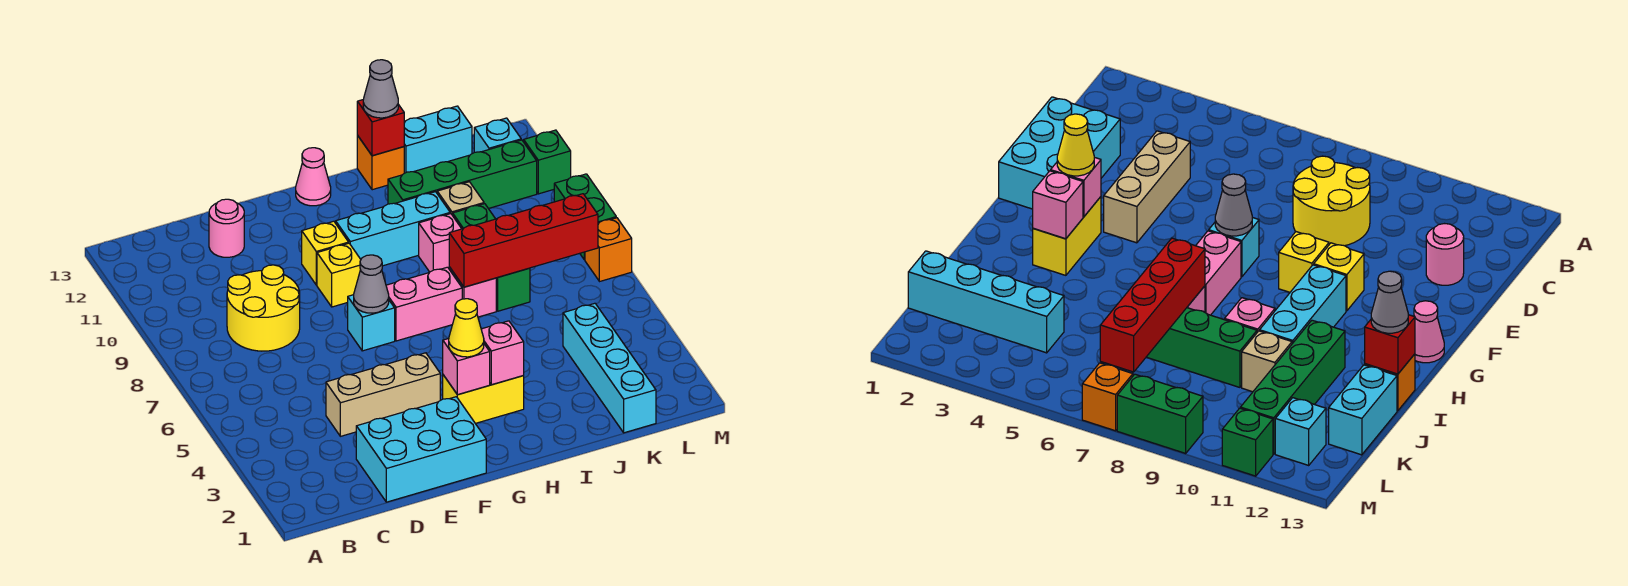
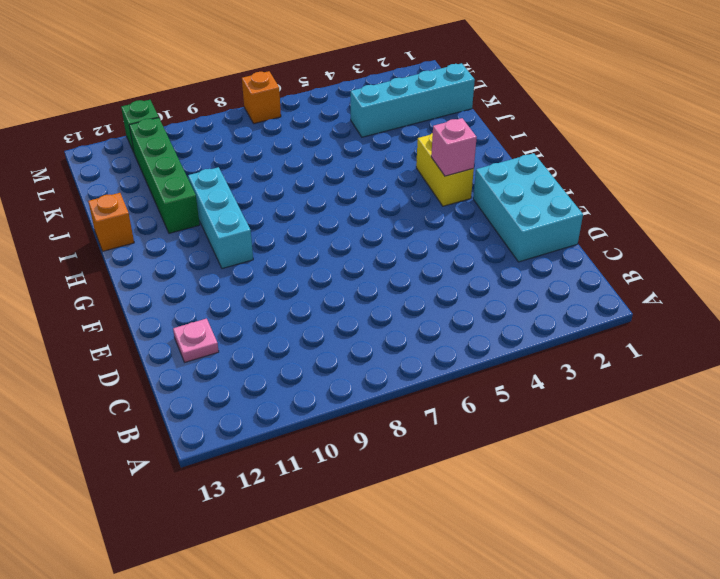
pink 1x1 plate [173,319,219,362] -> pink 1x1 round brick [209,199,244,257]
none -> yellow 2x2 round brick [227,265,300,351]
none -> tan 1x3 brick [326,353,440,436]
none -> cyan 1x1 brick [348,295,395,351]
none -> yellow 1x1 brick [317,243,361,307]

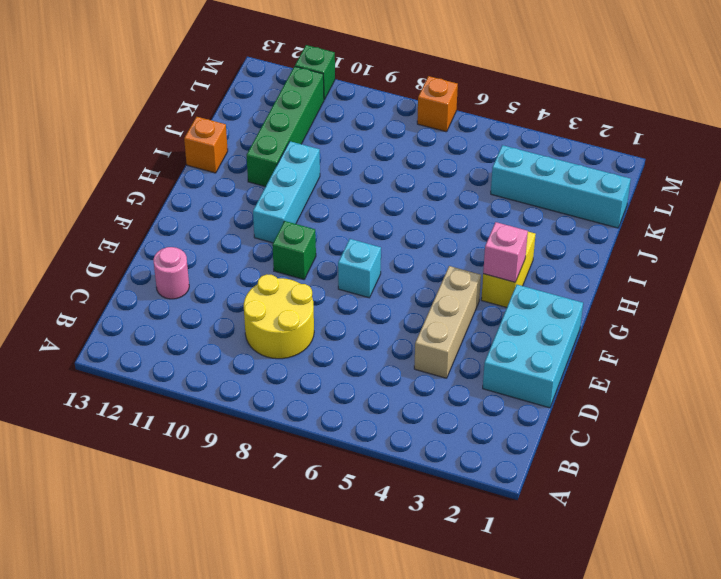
green 1x1 brick [272,221,316,279] -> yellow 1x1 brick [317,243,361,307]
none -> yellow 1x1 brick [302,221,349,285]
none -> pink 1x2 brick [386,267,462,341]
none -> pink 1x1 cone [296,148,331,206]
none -> pink 1x1 brick [449,267,496,317]

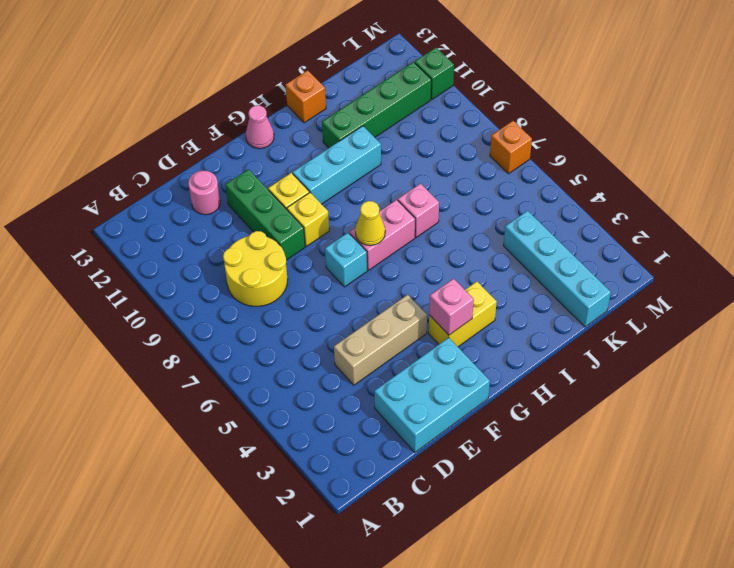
green 1x3 brick [225,169,305,260] -> green 1x3 brick moved to [453,204,530,311]
yellow 1x1 cone [355,201,385,246] -> yellow 1x1 cone moved to [449,299,484,357]
none -> pink 1x1 brick [419,214,461,272]
none -> tan 1x1 brick [437,182,484,215]
none -> cyan 1x2 brick [404,106,472,173]
none -> cyan 1x1 brick [474,118,521,152]

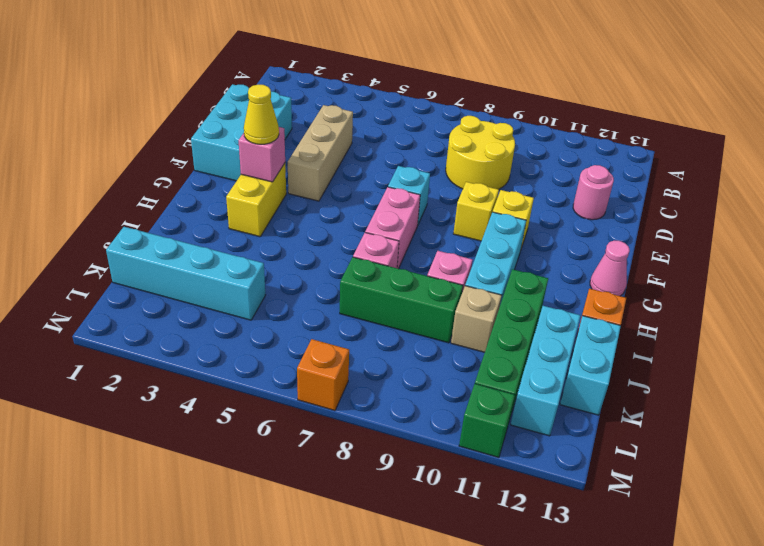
cyan 1x3 brick [511,306,580,436] -> cyan 1x1 brick [474,118,521,152]
none -> green 1x2 brick [554,174,616,260]
none -> grey 1x1 cone [354,255,389,313]
none -> pink 1x1 brick [481,321,524,385]
none -> red 1x4 brick [449,194,598,287]

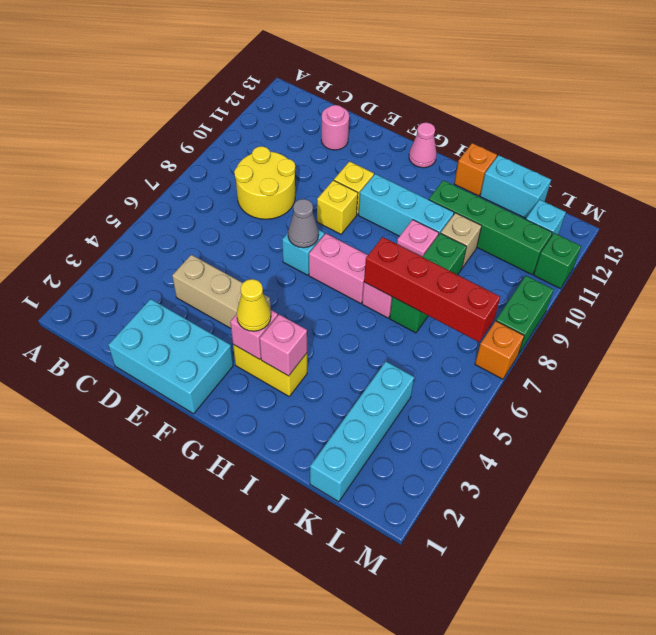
none -> red 1x1 brick [357,100,404,156]
none -> grey 1x1 cone [363,60,398,118]

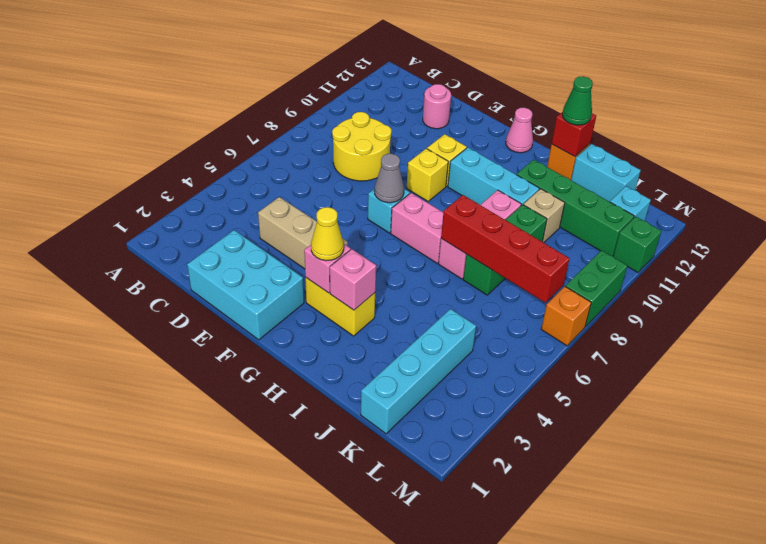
green 1x1 cone [562,76,593,125] -> grey 1x1 cone [363,60,398,118]

